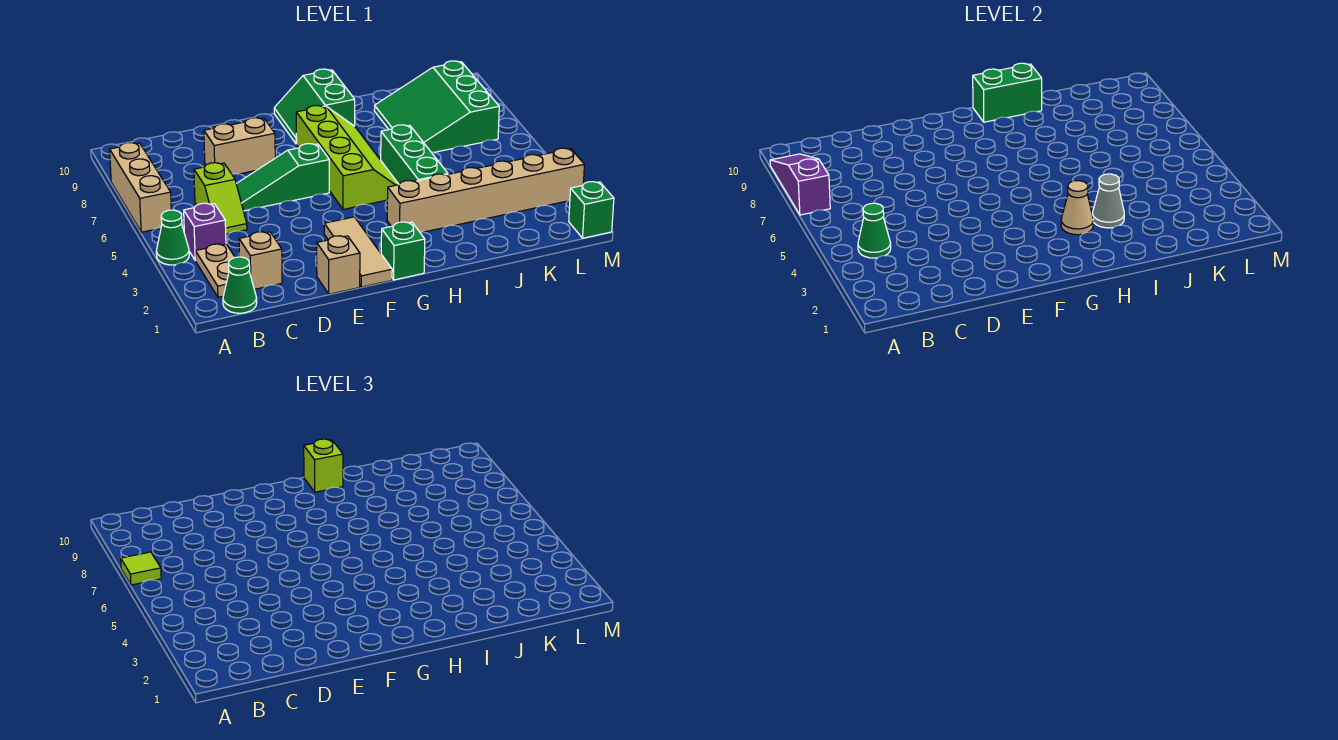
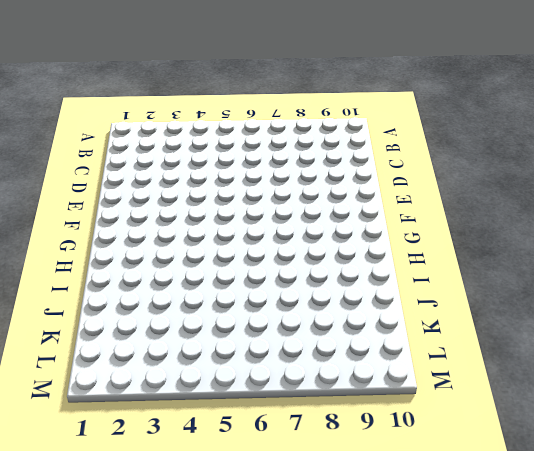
none -> green 1x1 cone [156,210,189,265]
none -> tan 1x3 brick [110,143,171,232]
none -> green 1x1 cone [223,257,257,313]

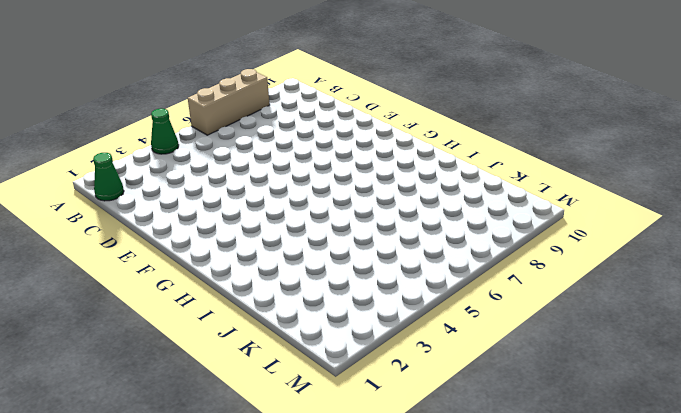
none -> tan 1x2 plate [195,244,235,297]
none -> purple 1x1 brick [184,203,226,260]
none -> tan 1x1 brick [239,232,282,289]

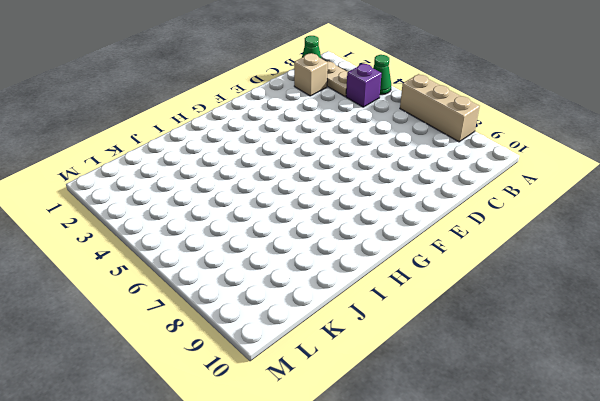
none -> lime 1x2 slope [194,163,247,234]
none -> green 1x3 slope [236,144,329,211]
none -> tan 1x2 brick [204,118,275,174]

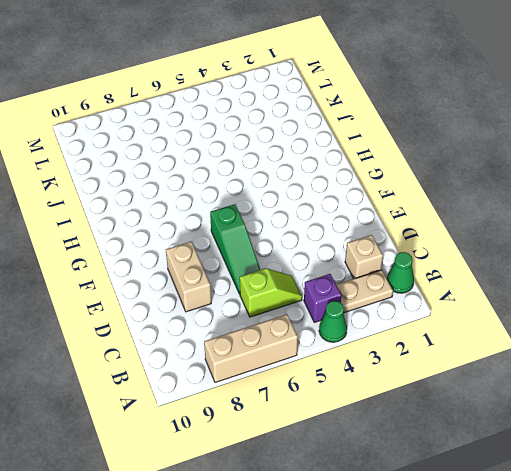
none -> tan 1x1 brick [317,236,360,294]
none -> tan 1x3 tile [324,217,392,287]
none -> green 1x1 brick [381,222,425,280]

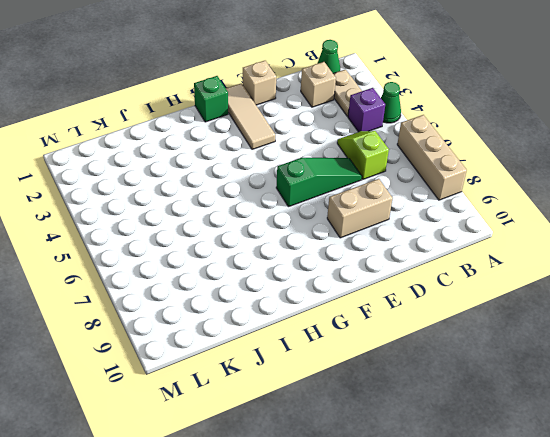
none -> lime 2x4 slope [296,106,399,209]
none -> green 2x2 slope [274,69,355,144]
none -> tan 1x6 brick [387,148,584,232]

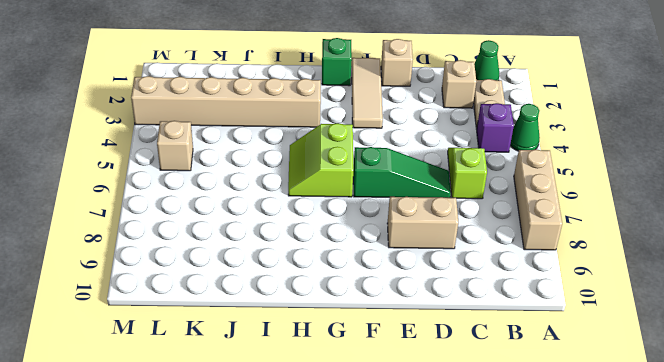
lime 2x2 slope [288,123,353,197] -> lime 2x4 slope [296,106,399,209]
tan 1x1 brick [157,121,193,171] -> none
none -> green 2x2 slope [274,69,355,144]
none -> green 1x3 brick [381,125,448,184]
none -> green 3x3 slope [374,61,499,152]

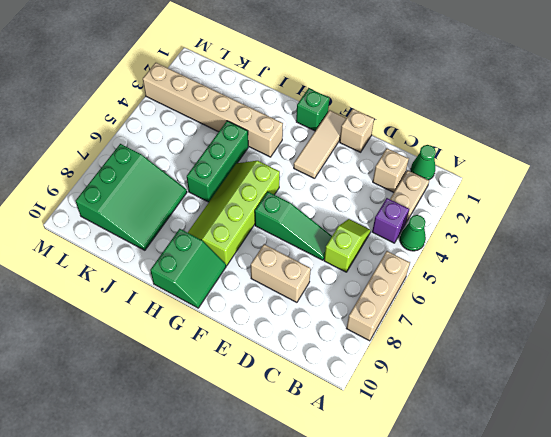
none -> green 1x1 brick [569,182,614,238]
none -> purple 1x3 slope [770,154,830,215]
none -> green 1x1 cone [858,203,891,258]

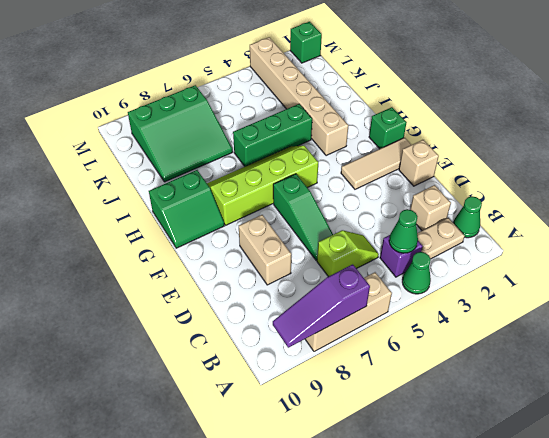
none -> tan 1x1 cone [1061,181,1093,235]
none -> green 1x2 brick [973,63,1042,122]
none -> grey 1x1 cone [1092,174,1124,228]

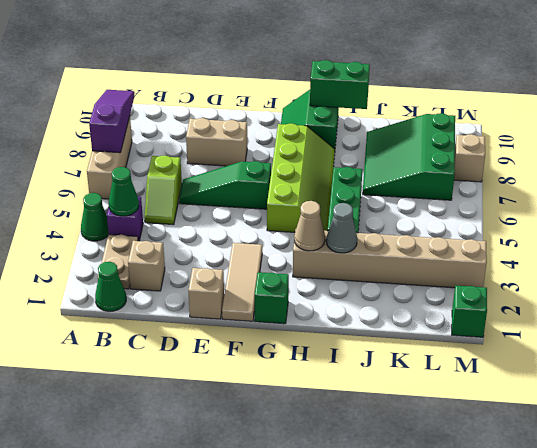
tan 1x1 brick [454,134,485,182] -> none
none -> lime 1x1 tile [121,552,161,585]
none -> lime 1x1 brick [304,439,343,492]

